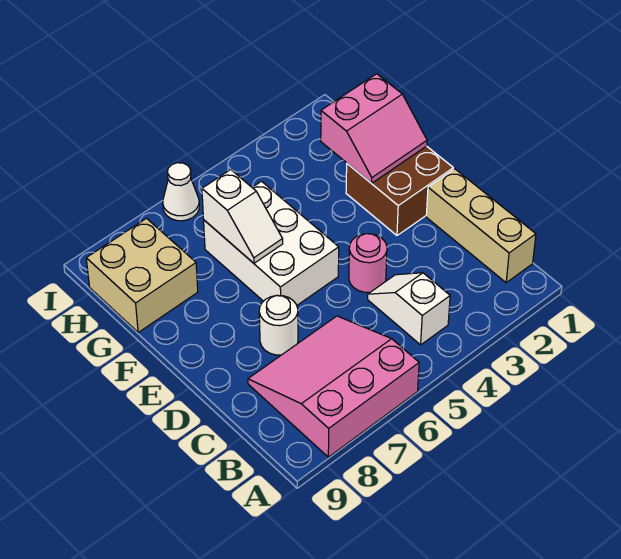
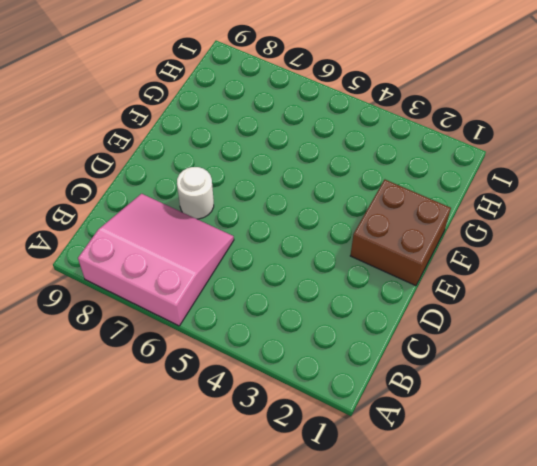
none -> tan 1x3 brick [426,169,536,283]
none -> white 1x2 slope [368,273,450,345]

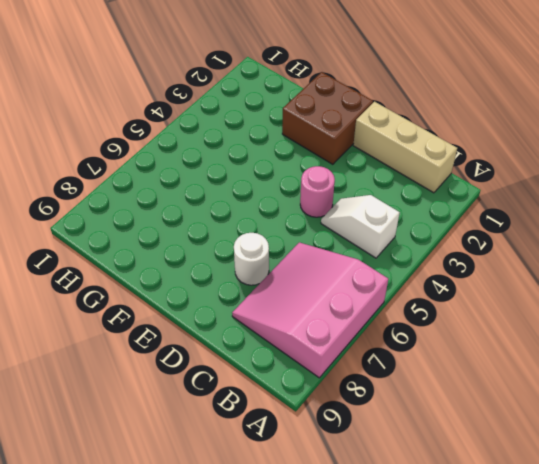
none -> white 2x3 brick [204,181,339,305]
none -> tan 2x2 brick [86,219,198,332]

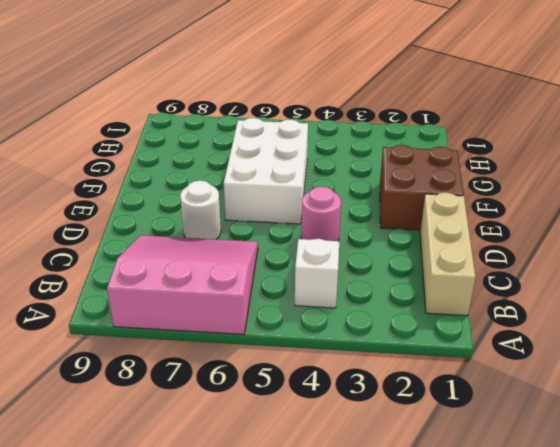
none -> tan 2x2 brick [86,219,198,332]
none -> white 1x1 cone [163,163,199,221]

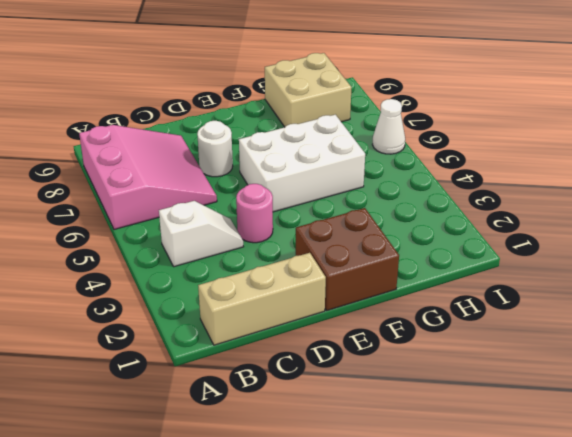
none -> pink 2x2 slope [321,74,427,183]
none -> white 1x2 slope [202,170,283,263]

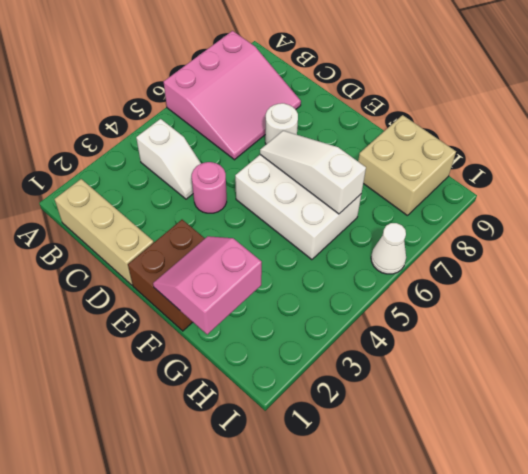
white 1x3 slope [260,131,366,214] -> white 1x2 slope [202,170,283,263]

